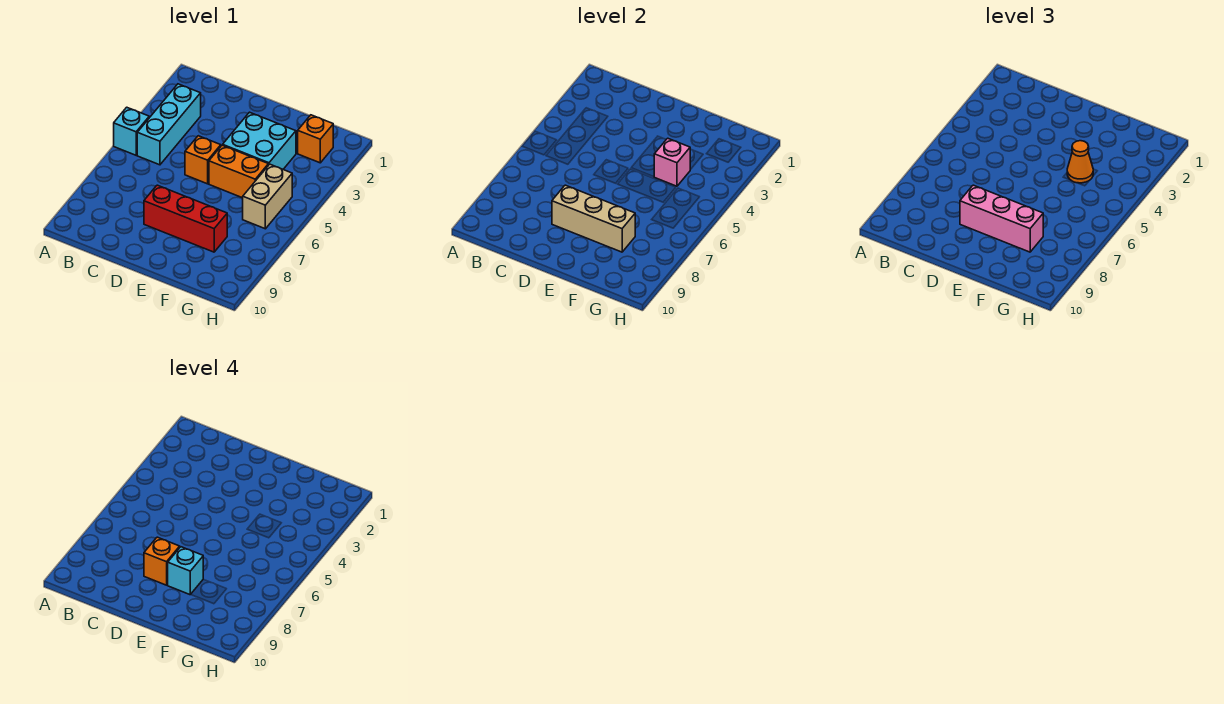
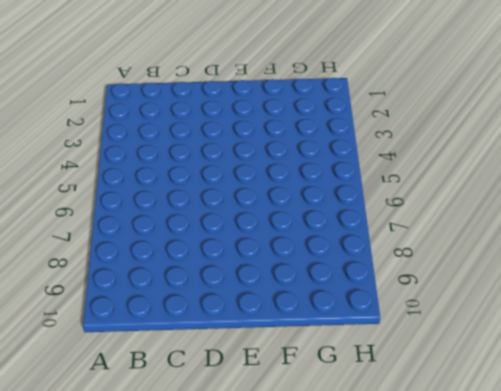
none -> cyan 1x1 brick [114,107,149,155]
none -> cyan 1x3 brick [137,84,201,165]
none -> orange 1x1 brick [185,136,221,184]

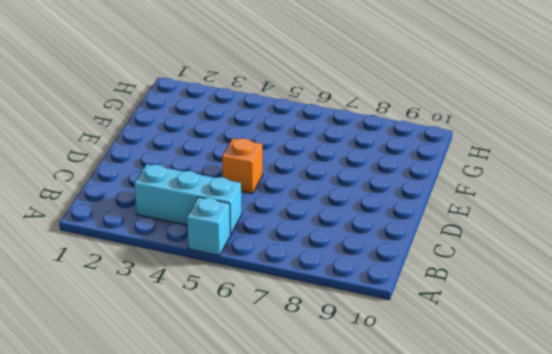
none -> red 1x3 brick [144,185,227,252]
none -> cyan 2x2 brick [223,112,296,169]
none -> orange 1x2 brick [209,145,268,198]

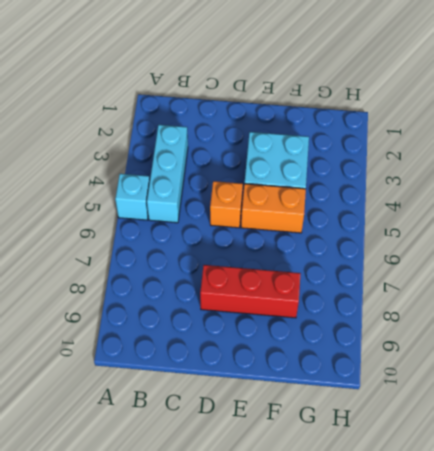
none -> orange 1x1 brick [298,115,333,163]
none -> tan 1x2 brick [243,164,292,229]
none -> tan 1x3 brick [552,185,635,252]

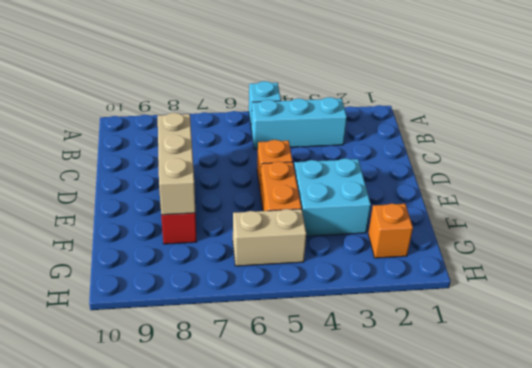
none -> pink 1x1 brick [654,138,690,186]
none -> pink 1x3 brick [960,185,1043,252]
none -> orange 1x1 cone [1067,141,1093,183]

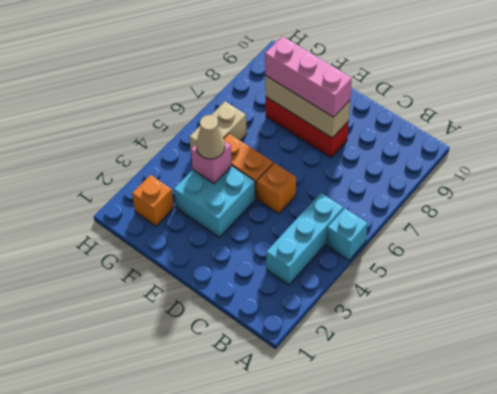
tan 1x1 cone [196,115,225,159] -> orange 1x1 cone [1067,141,1093,183]
none -> orange 1x1 brick [144,537,180,585]
none -> cyan 1x1 brick [168,547,203,595]

